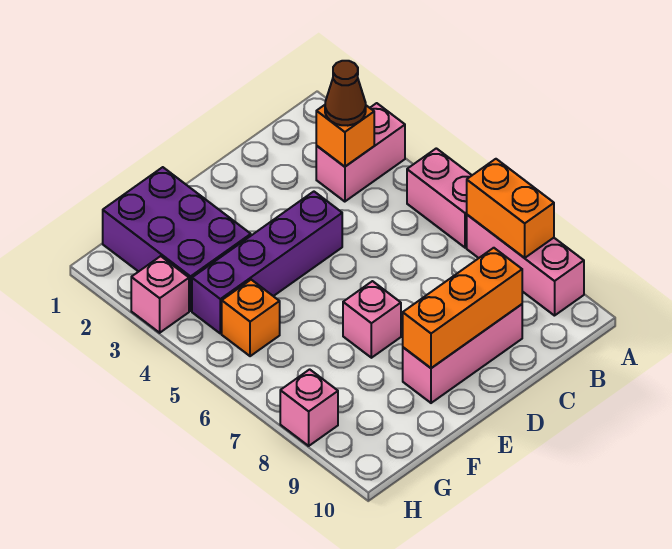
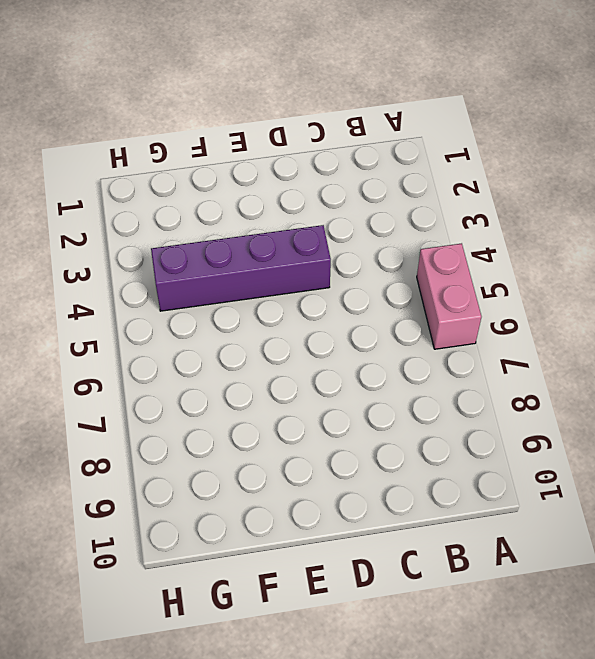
none -> pink 1x2 brick [316,103,405,202]
none -> pink 1x3 brick [467,215,584,316]
none -> pink 1x3 brick [403,304,522,403]

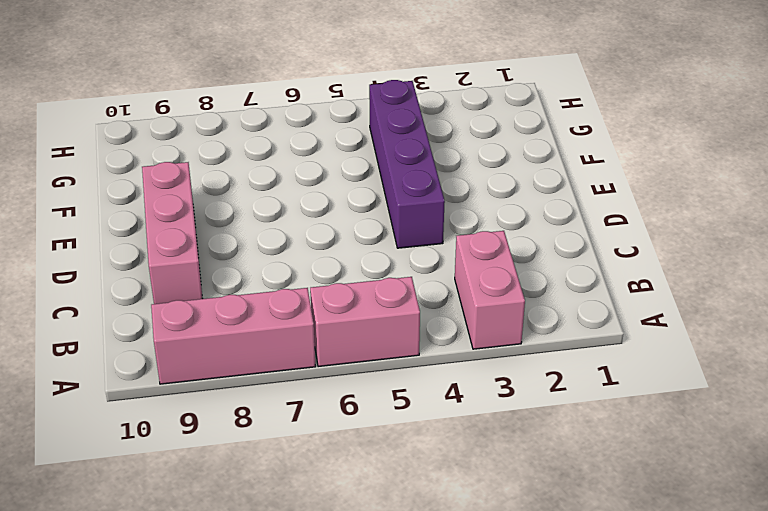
none -> pink 1x1 brick [343,281,401,358]
none -> purple 2x3 brick [103,167,251,311]
none -> orange 1x1 brick [222,280,280,356]

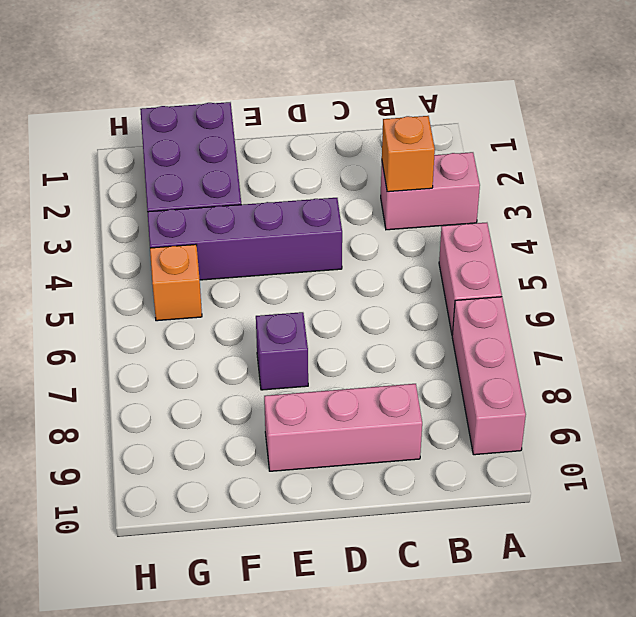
purple 1x1 brick [256,312,308,390] -> pink 1x1 brick [343,281,401,358]
none -> pink 1x1 brick [131,256,189,333]
none -> pink 1x1 brick [280,369,338,446]
none -> orange 1x2 brick [467,159,554,258]

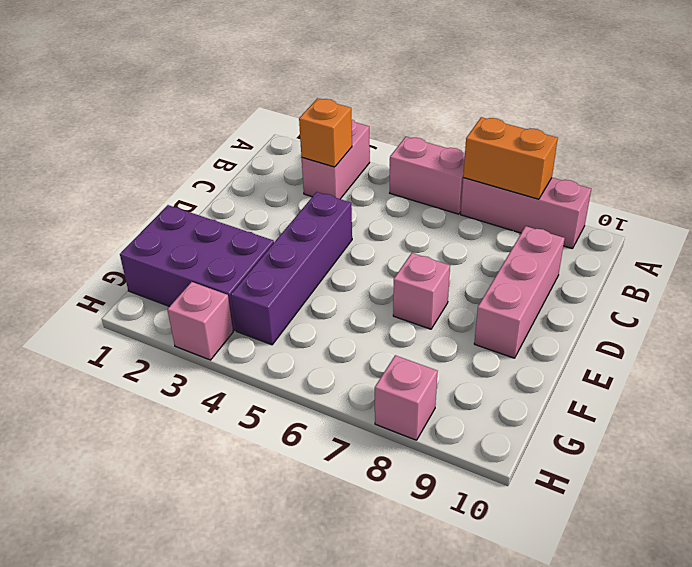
none -> orange 1x1 brick [222,280,280,356]
none -> orange 1x3 brick [403,248,522,368]
none -> brown 1x1 cone [325,61,366,126]

